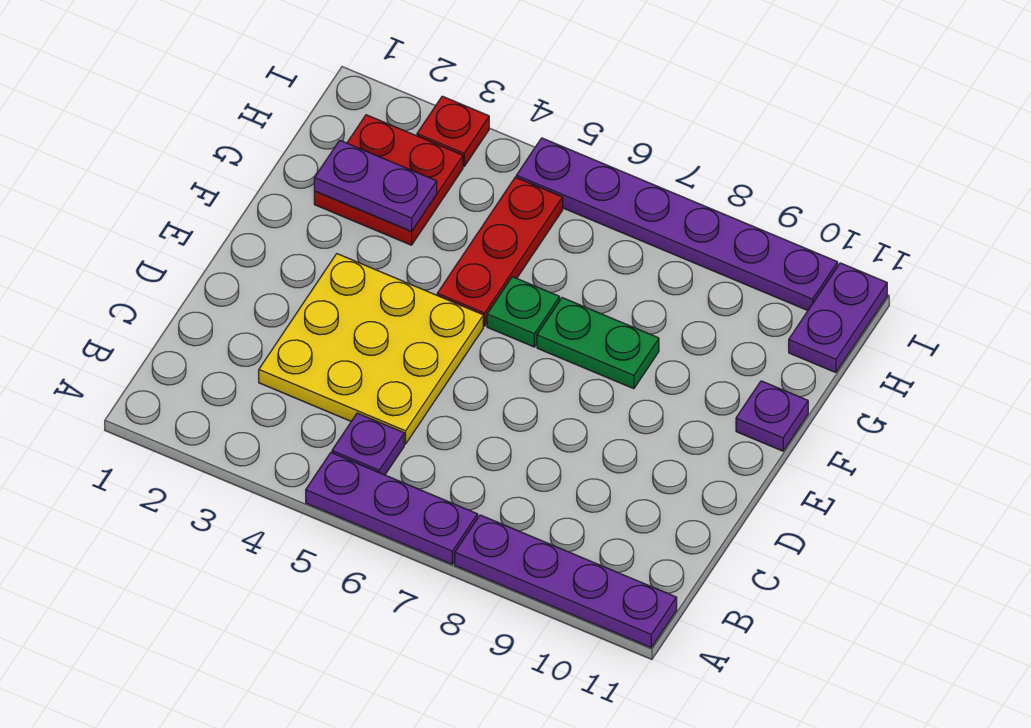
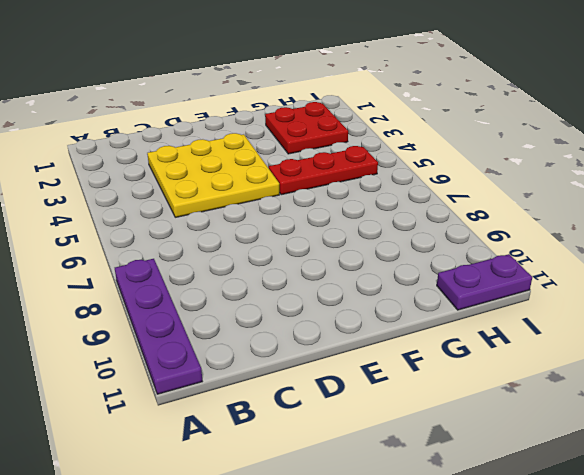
none -> purple 1x3 plate [306,453,478,564]
none -> purple 1x1 plate [332,413,404,475]
none -> green 1x1 plate [487,277,560,347]

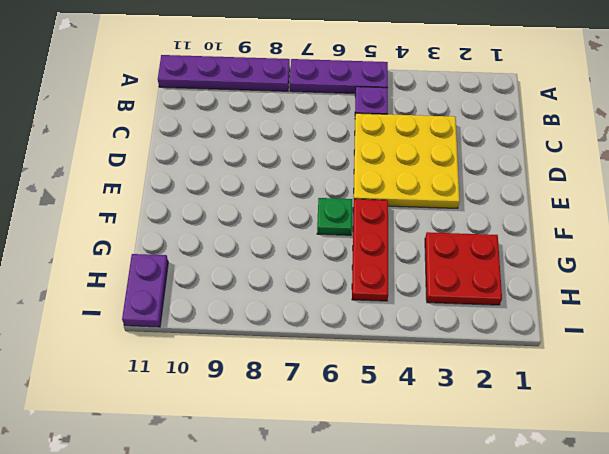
none -> green 1x2 plate [537,298,659,389]
none -> purple 1x1 plate [736,381,808,451]
none -> red 1x1 plate [417,96,489,166]

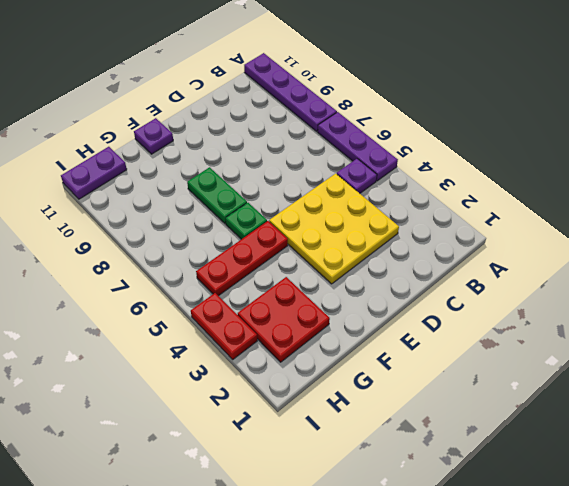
red 1x2 plate [191,293,257,359] -> red 1x1 plate [417,96,489,166]
none -> purple 1x6 plate [516,138,838,310]
none -> purple 1x2 plate [314,140,437,231]

